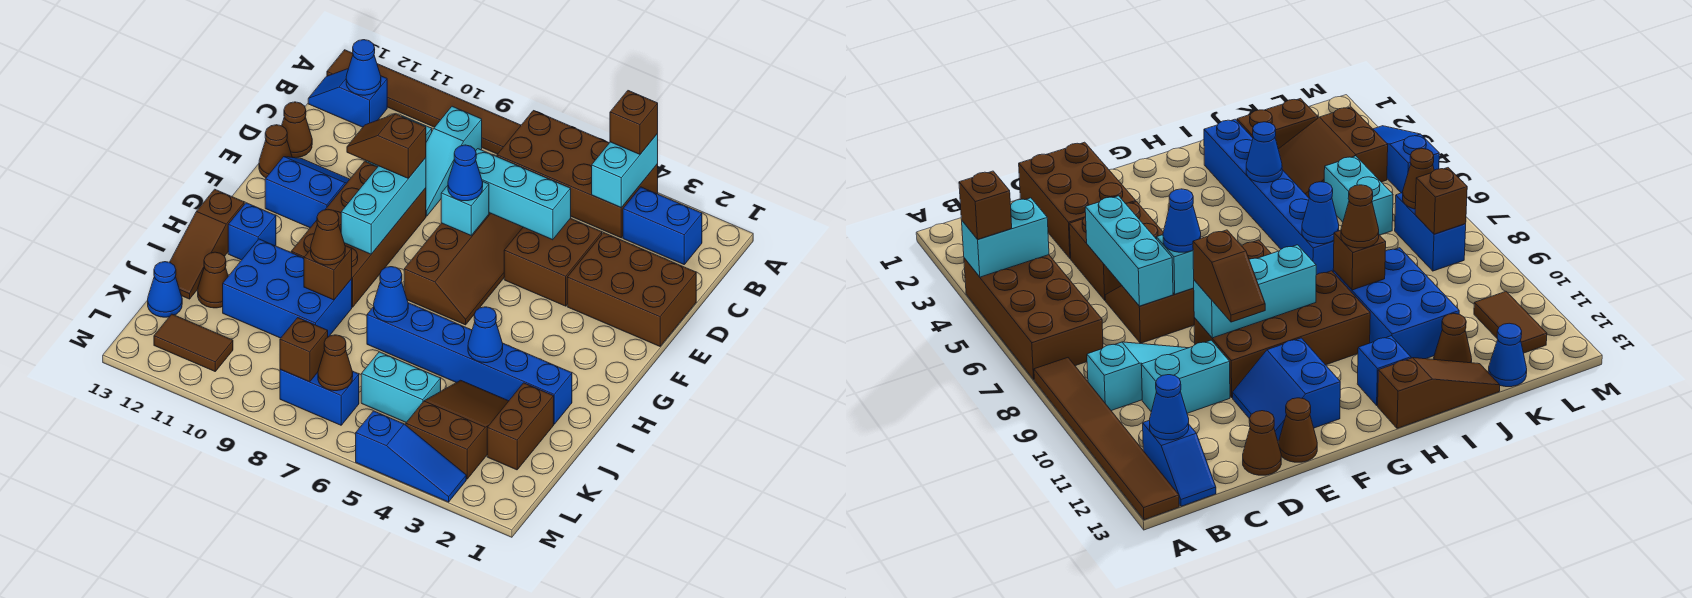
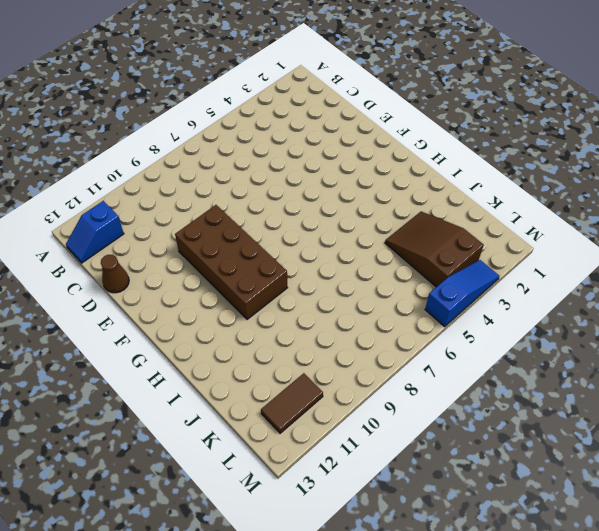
none -> brown 2x4 brick [497,111,658,238]
none -> brown 1x6 tile [327,50,521,154]
none -> blue 1x2 brick [623,187,702,264]
none -> cyan 1x3 slope [426,106,482,216]

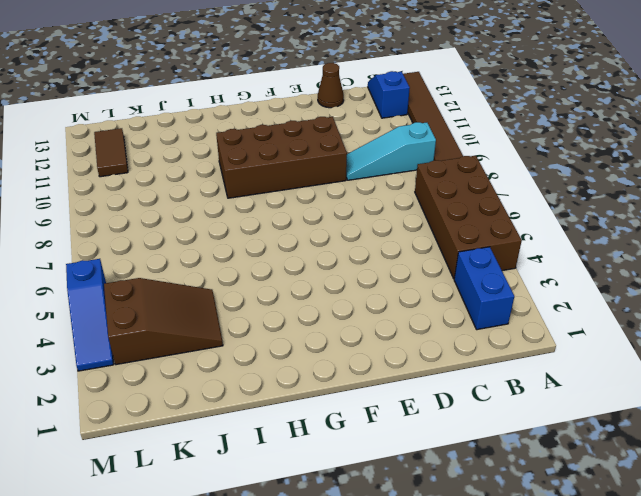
none -> cyan 1x2 brick [1141,340,1230,413]
none -> brown 2x3 brick [567,233,696,346]
none -> brown 2x2 brick [504,218,602,306]
none -> brown 2x4 slope [404,213,523,325]

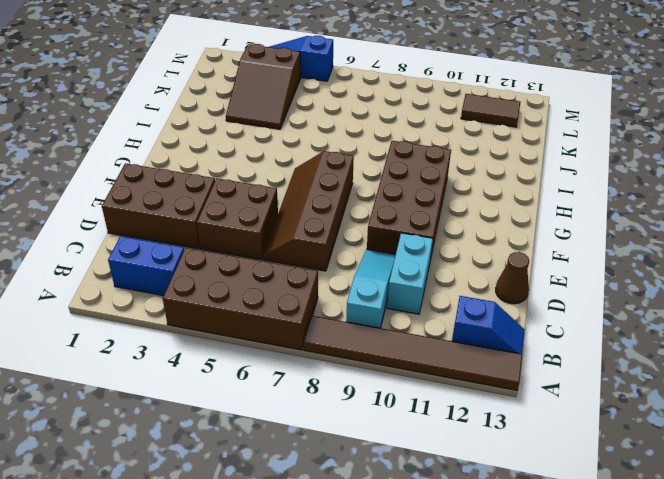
none -> blue 2x2 slope [265,157,350,228]
none -> brown 1x1 cone [259,125,292,178]
none -> blue 1x1 brick [228,203,276,260]
none -> brown 1x3 slope [170,189,244,299]

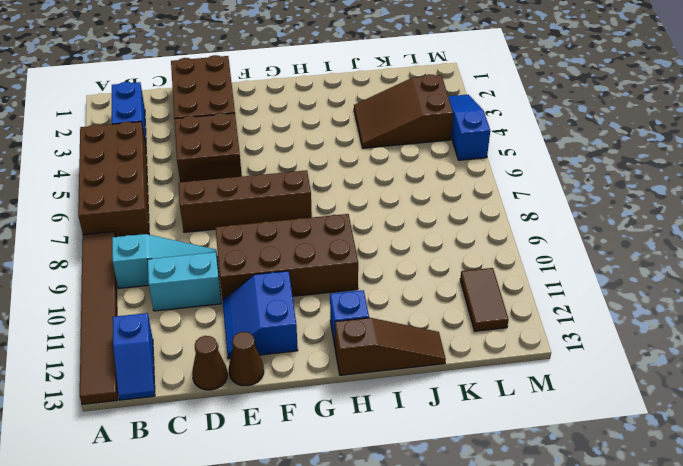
none -> blue 1x6 brick [367,303,572,424]
none -> blue 2x3 brick [223,239,352,338]
none -> brown 1x2 brick [487,383,554,470]
none -> brown 1x1 cone [198,252,228,308]

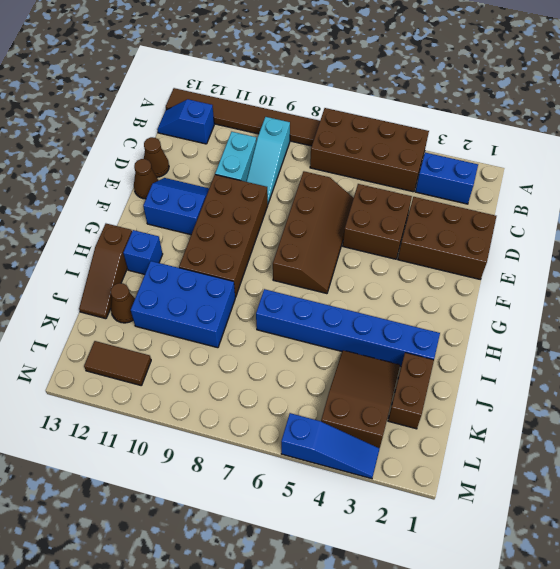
none -> cyan 1x2 brick [361,352,441,422]
none -> blue 1x1 cone [148,262,182,317]
none -> blue 1x2 brick [280,370,359,425]
none -> cyan 1x2 brick [592,134,658,208]

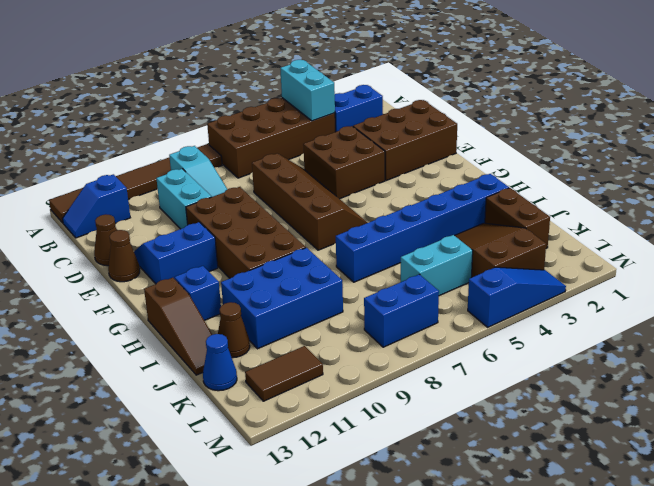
none -> blue 1x1 cone [346,40,381,95]
none -> cyan 1x3 brick [476,149,571,240]
none -> cyan 1x1 brick [441,181,489,235]
none -> cyan 1x3 brick [341,158,426,254]

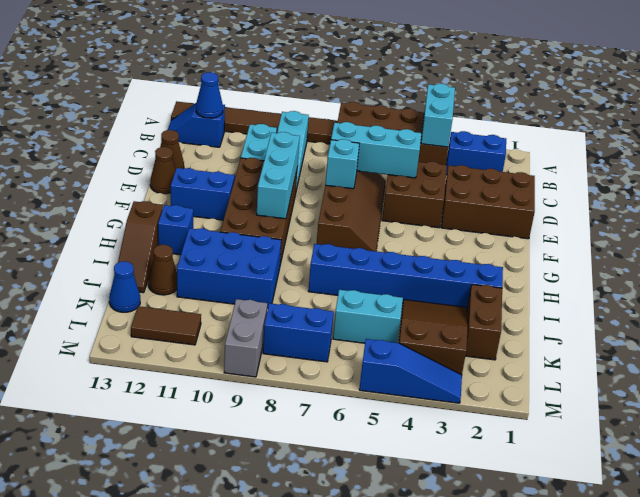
grey 1x2 brick [224,299,267,377] -> none
none -> blue 1x1 cone [468,307,503,363]
none -> blue 1x1 cone [374,267,408,322]
none -> brown 1x1 brick [304,246,352,300]
none -> brown 1x1 cone [318,335,353,391]

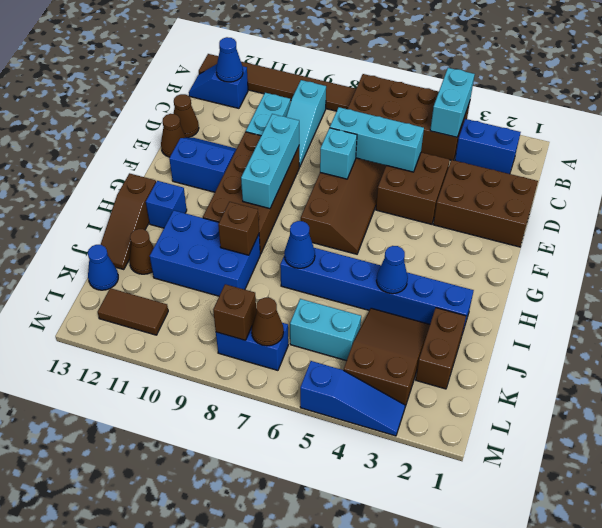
none -> brown 1x1 brick [610,91,658,154]
none -> blue 1x1 cone [448,145,483,201]
none -> brown 1x2 slope [347,114,426,178]
none -> brown 1x1 cone [311,209,345,265]

